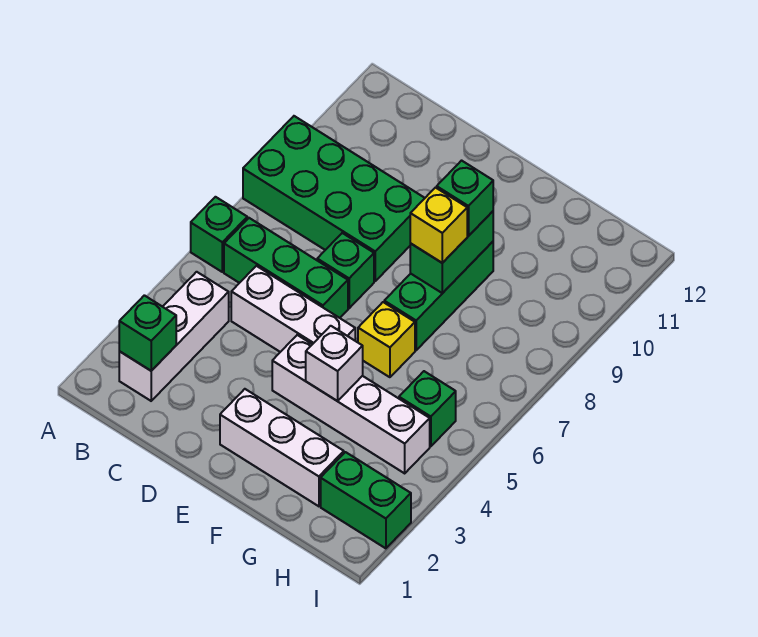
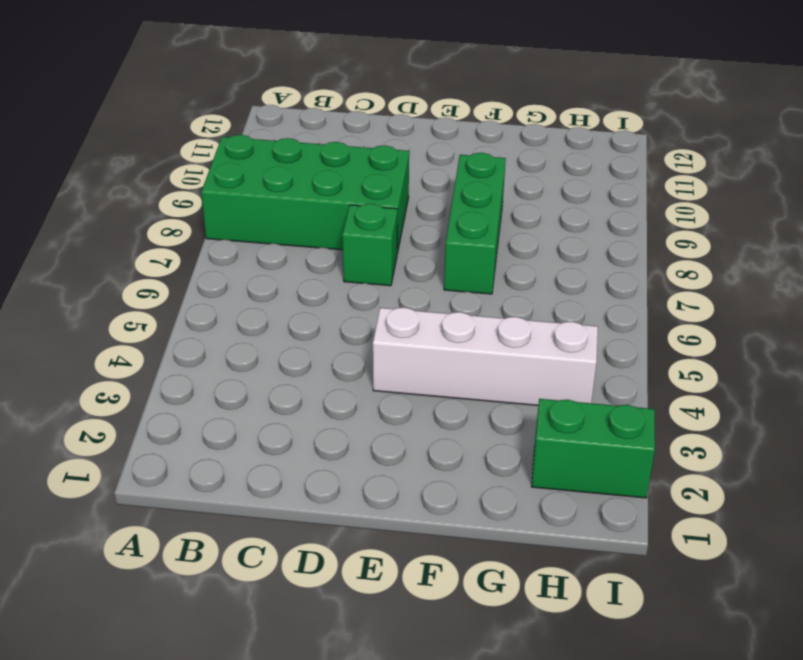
none -> green 1x1 brick [191,197,247,272]
none -> white 1x3 brick [119,272,229,401]
none -> green 1x3 brick [224,218,348,318]

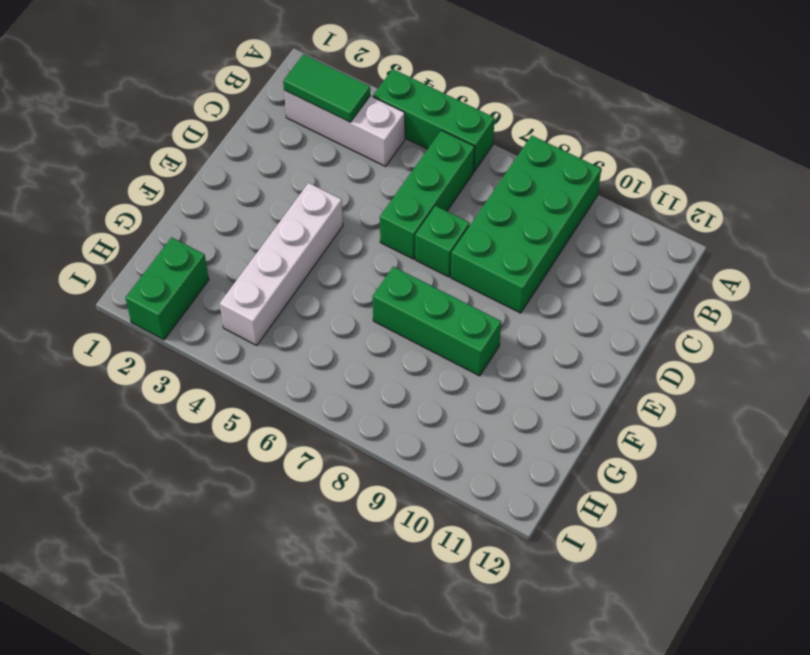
green 1x3 brick [373,69,495,171] -> green 1x1 brick [191,197,247,272]
green 1x2 tile [283,54,370,122] -> green 1x1 brick [119,295,176,371]
none -> white 1x3 brick [231,266,355,352]
none -> white 1x3 brick [220,389,344,506]
none -> yellow 1x1 brick [358,302,415,377]

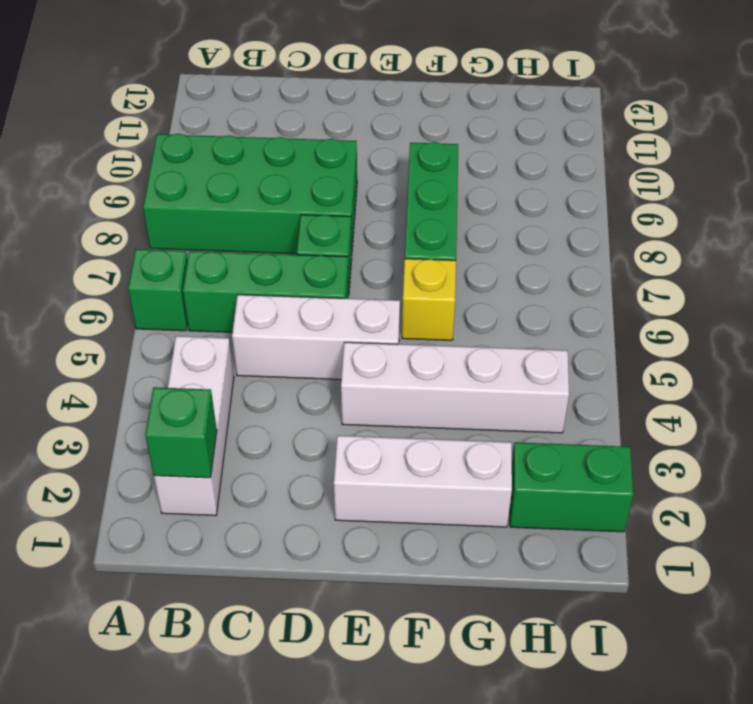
none -> green 1x1 brick [399,371,456,446]
none -> white 1x1 brick [306,326,363,401]
none -> green 1x2 brick [410,211,493,293]

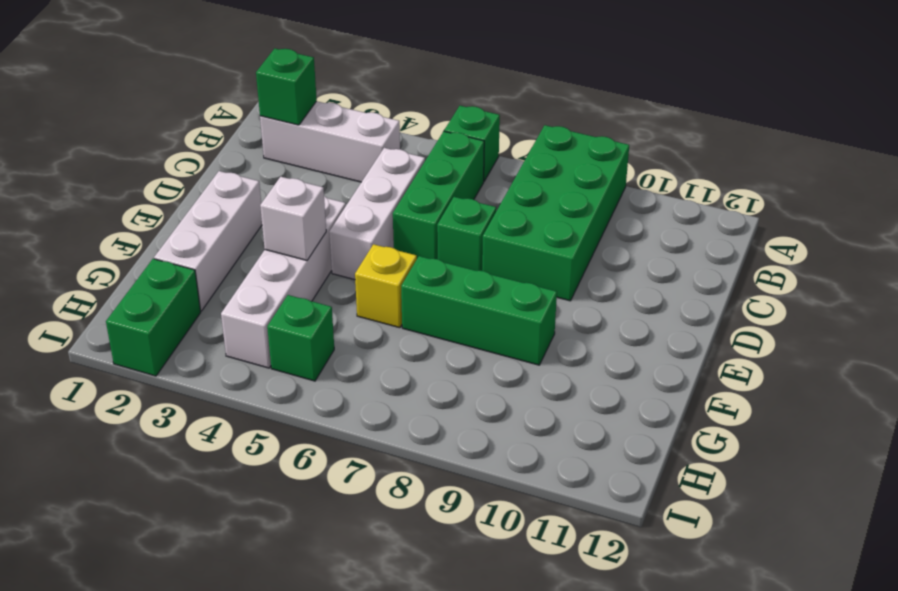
none -> green 1x2 brick [410,211,493,293]
none -> yellow 1x1 brick [410,188,467,263]
none -> green 1x1 brick [437,161,493,236]

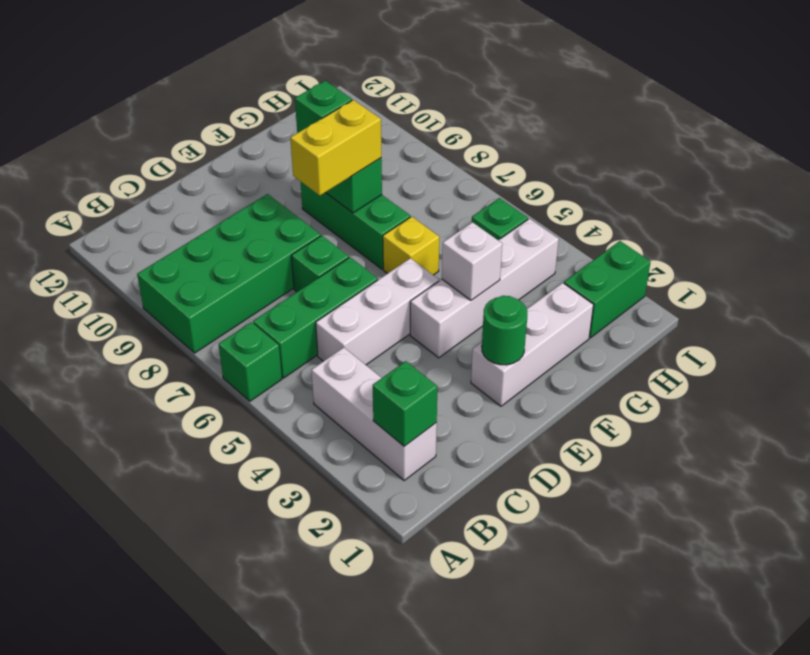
green 1x1 round brick [482,296,527,365] -> none
yellow 1x2 brick [290,100,381,196] -> yellow 1x1 brick [410,188,467,263]

